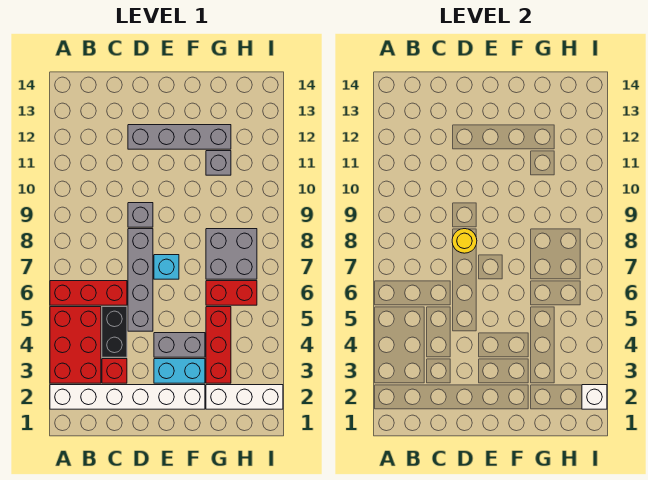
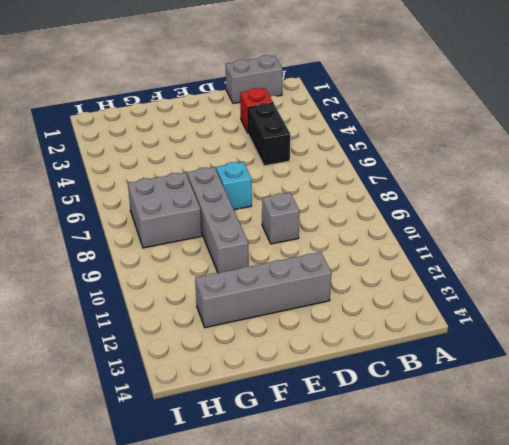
grey 1x2 brick [226,55,283,104] -> grey 1x2 brick moved to [154,333,205,357]
grey 1x4 brick [187,167,248,273] -> grey 1x4 brick moved to [128,229,153,331]
none -> white 1x6 brick [50,385,205,409]
none -> red 2x3 brick [50,307,101,383]
none -> red 1x3 brick [50,281,127,305]

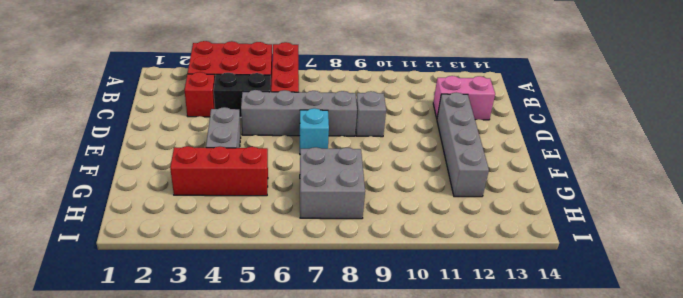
pink 1x2 brick [433,76,495,120] -> none
none -> white 1x6 brick [50,385,205,409]
none -> cyan 1x2 brick [154,359,205,383]
none -> white 1x3 brick [206,385,283,409]

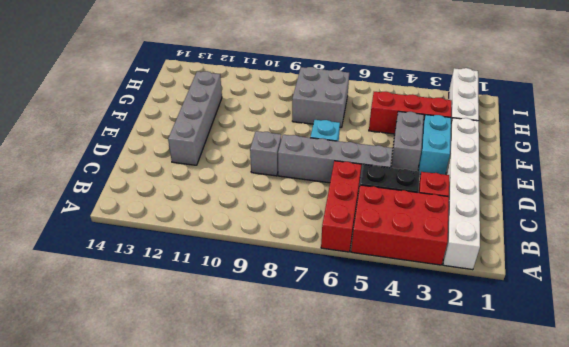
none -> red 1x2 brick [206,281,257,305]
none -> grey 1x1 brick [206,151,231,175]
none -> yellow 1x1 round brick [452,229,477,253]

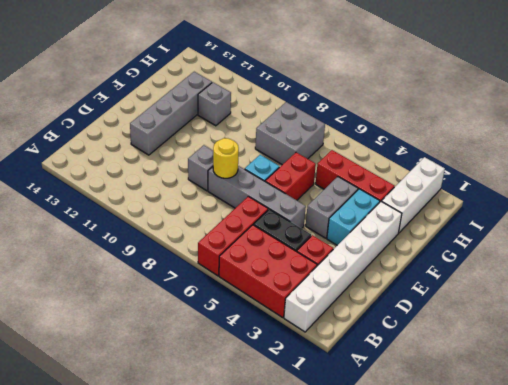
red 1x2 brick [265,152,316,200] -> red 1x2 brick moved to [206,281,257,305]
none -> white 1x1 brick [582,385,607,409]

